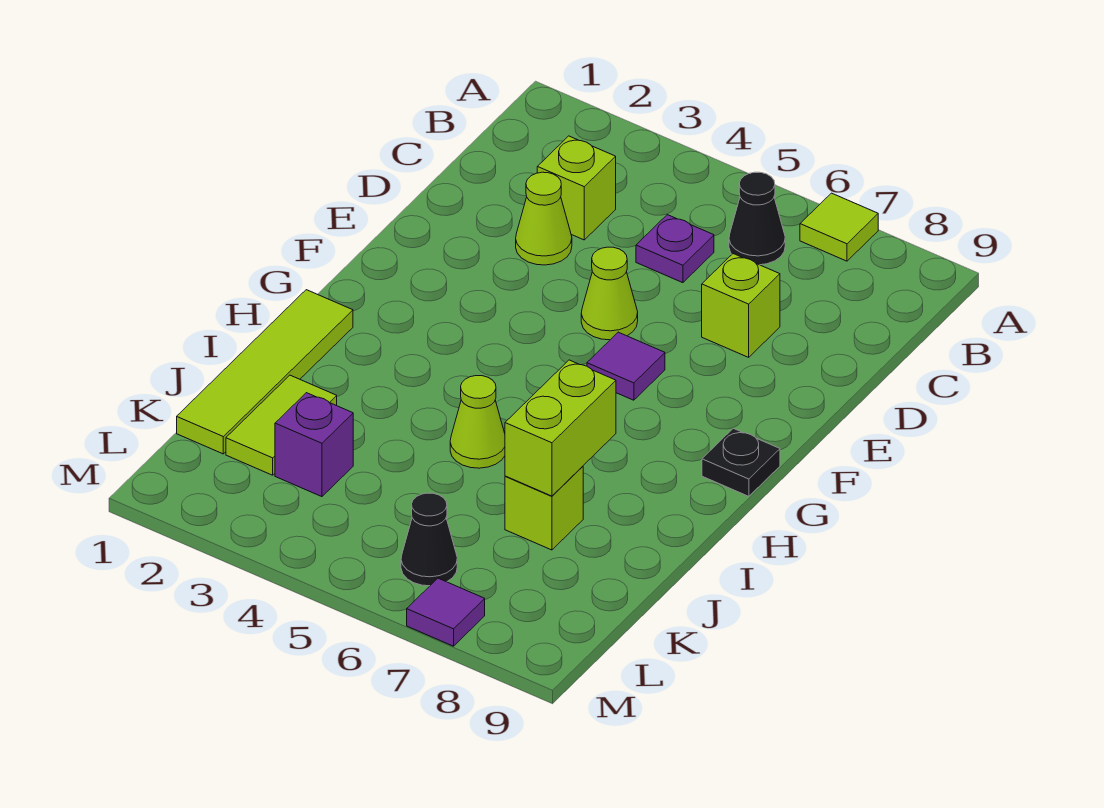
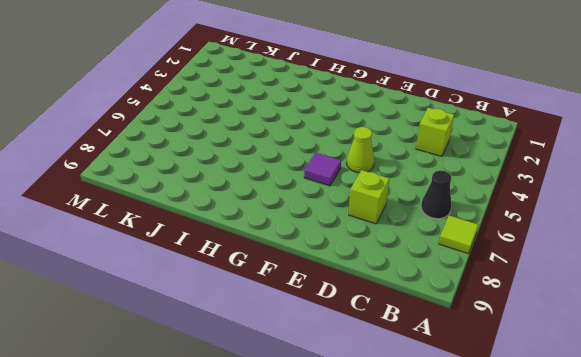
none -> purple 1x1 plate [636,215,714,283]
none -> lime 1x1 cone [516,172,572,265]
none -> black 1x1 plate [702,428,780,496]

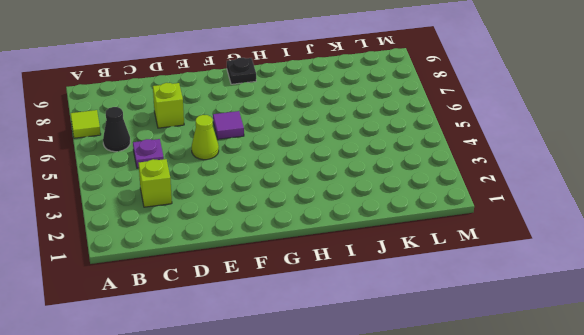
none -> lime 1x1 cone [516,172,572,265]
none -> lime 1x4 tile [177,290,353,454]
none -> lime 1x1 cone [450,376,505,468]

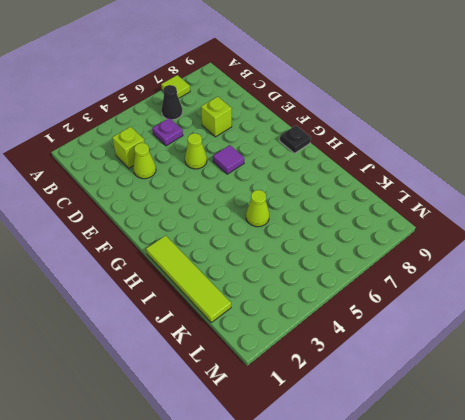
none -> lime 1x2 tile [226,375,337,475]
none -> lime 1x1 brick [505,466,583,550]
none -> purple 1x1 brick [275,393,353,497]

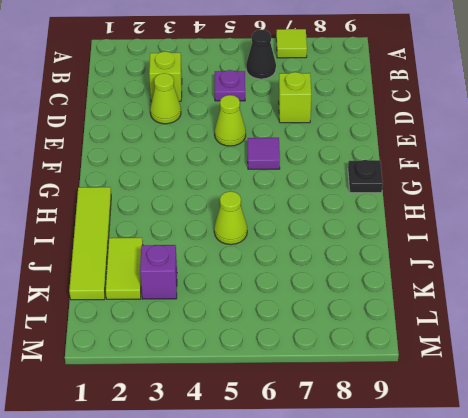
none -> lime 1x1 brick [505,466,583,550]
none -> black 1x1 cone [401,493,457,586]
none -> purple 1x1 tile [407,578,485,646]

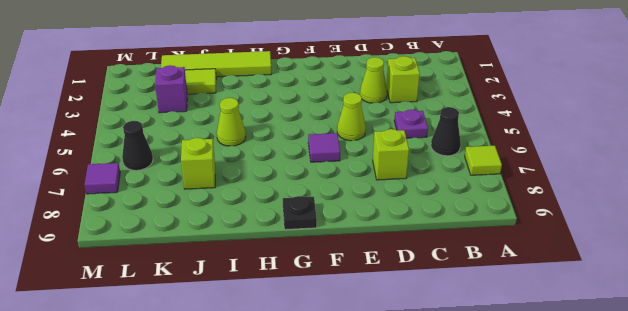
none -> lime 1x2 brick [505,360,616,496]

